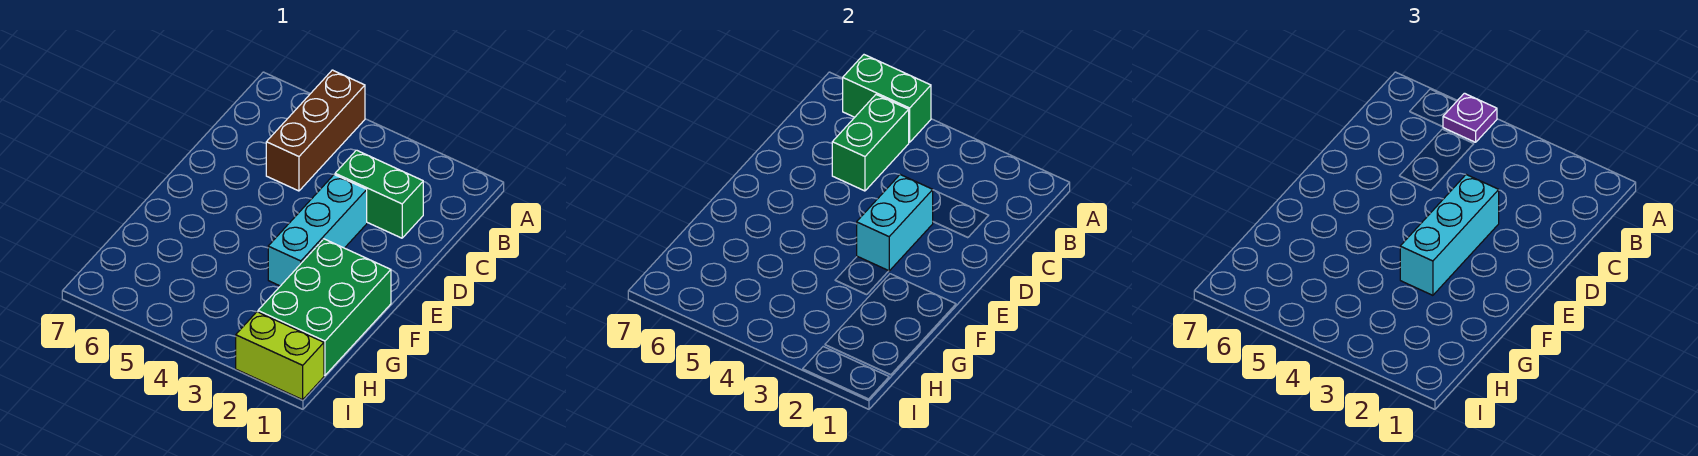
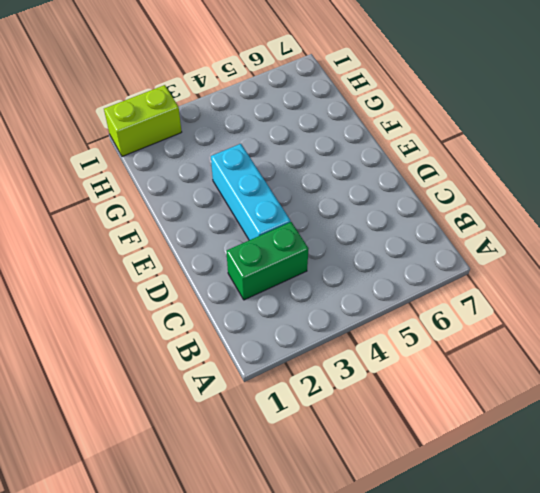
none -> brown 1x3 brick [266,70,365,191]
none -> green 2x3 brick [258,239,391,375]

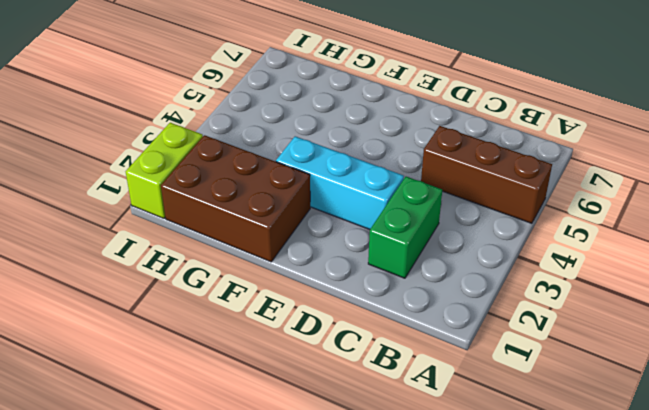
brown 2x3 brick [161,135,310,262] -> green 2x3 brick [258,239,391,375]
none -> green 1x2 brick [843,55,931,142]
none -> green 1x2 brick [832,95,909,191]

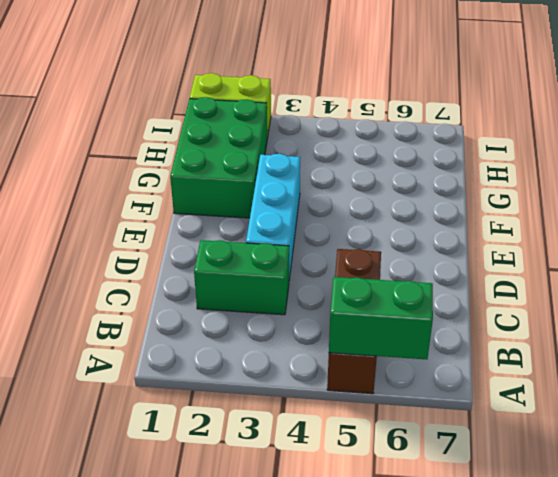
none -> green 1x2 brick [832,95,909,191]
none -> cyan 1x2 brick [857,175,933,271]

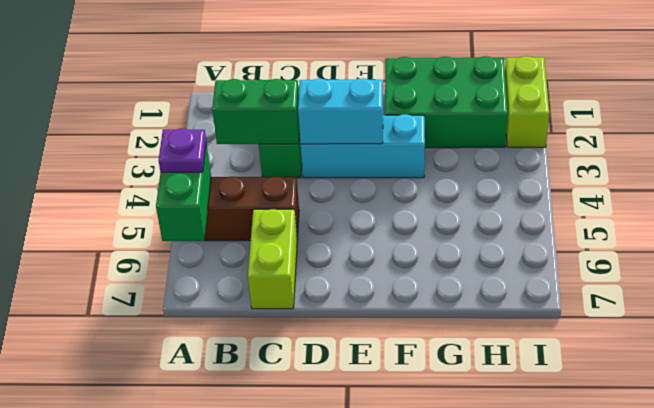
green 1x2 brick [212,79,299,144] -> green 1x2 brick moved to [832,95,909,191]
lime 1x2 brick [248,209,297,309] -> none
none -> cyan 1x3 brick [1400,175,1499,295]

